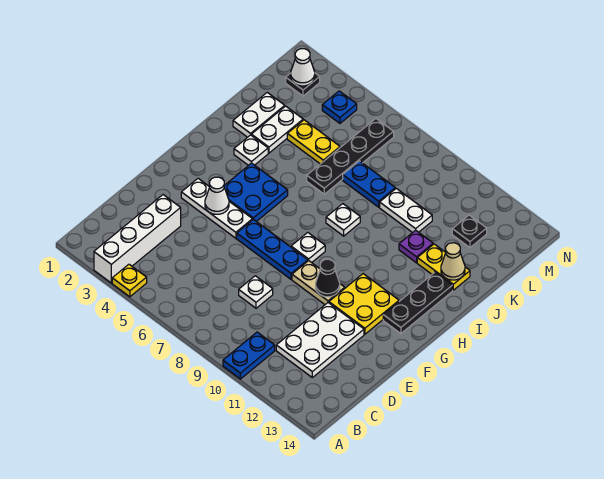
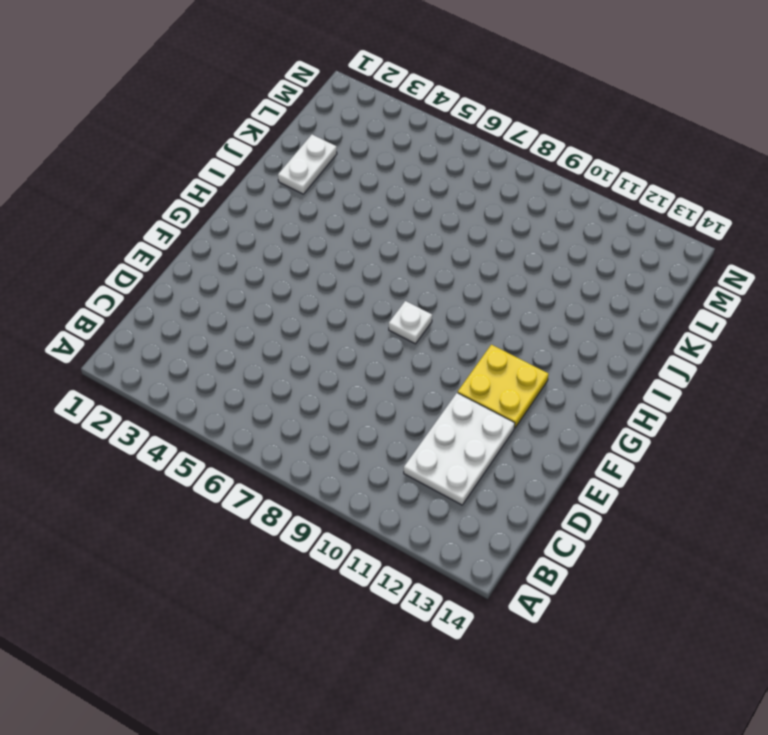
none -> white 1x4 brick [94,195,181,283]
none -> yellow 1x1 plate [112,264,147,297]
none -> blue 1x2 plate [223,332,275,379]

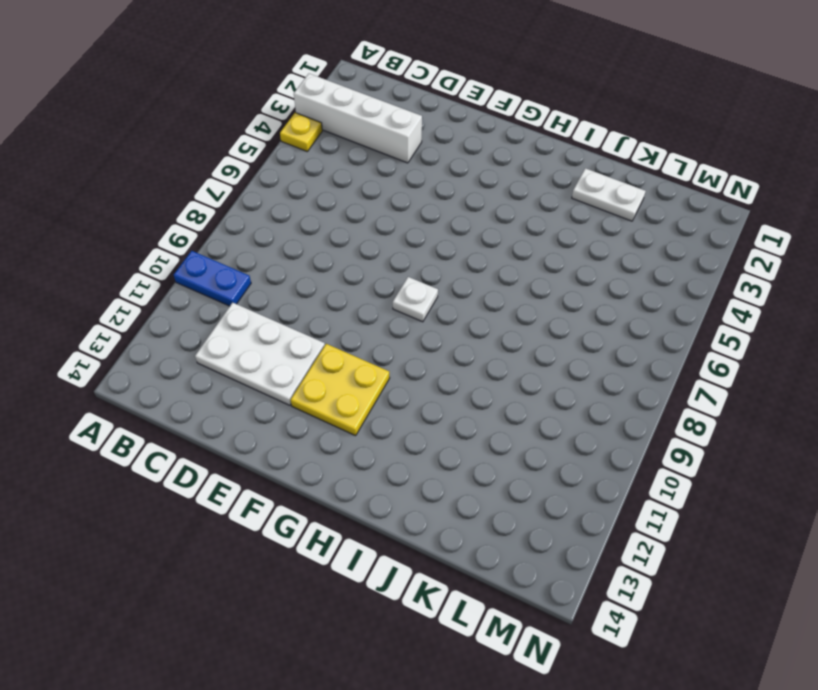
none -> white 1x1 plate [239,276,273,308]
none -> white 1x3 plate [181,178,253,238]
none -> blue 1x3 plate [237,219,308,279]

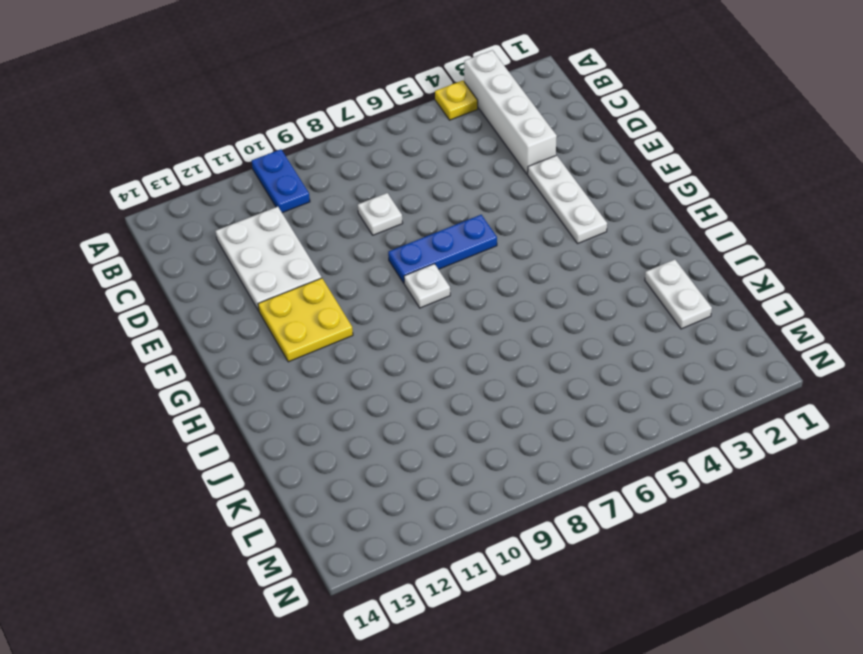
white 1x3 plate [528,155,607,244] -> white 1x3 plate turned to [181,178,253,238]
none -> tan 1x2 plate [292,261,345,304]
none -> blue 2x2 plate [224,163,288,222]
none -> black 1x3 plate [383,272,453,334]

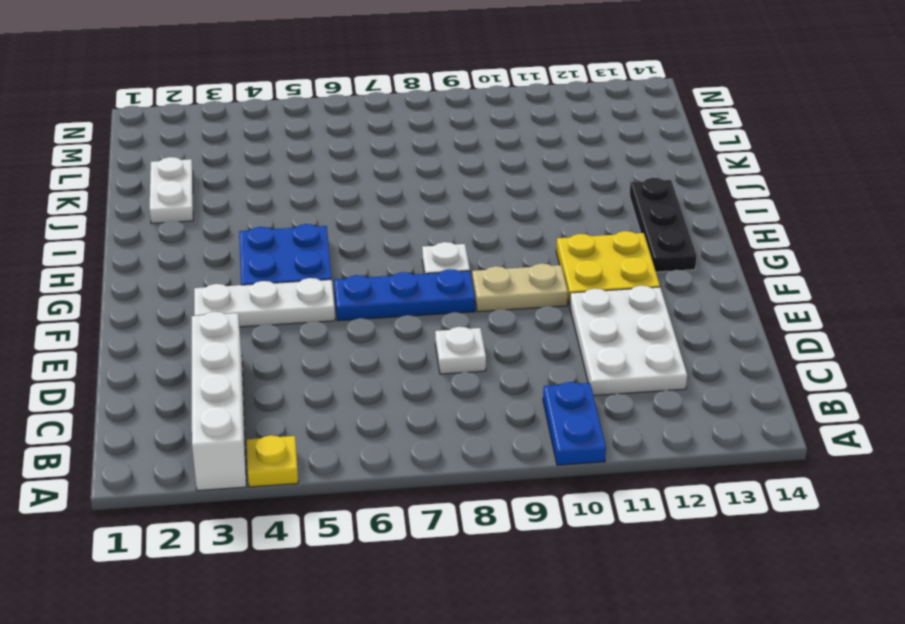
none -> white 1x1 plate [234,135,268,166]
none -> white 1x1 plate [326,204,360,236]
none -> white 1x2 plate [251,106,303,153]

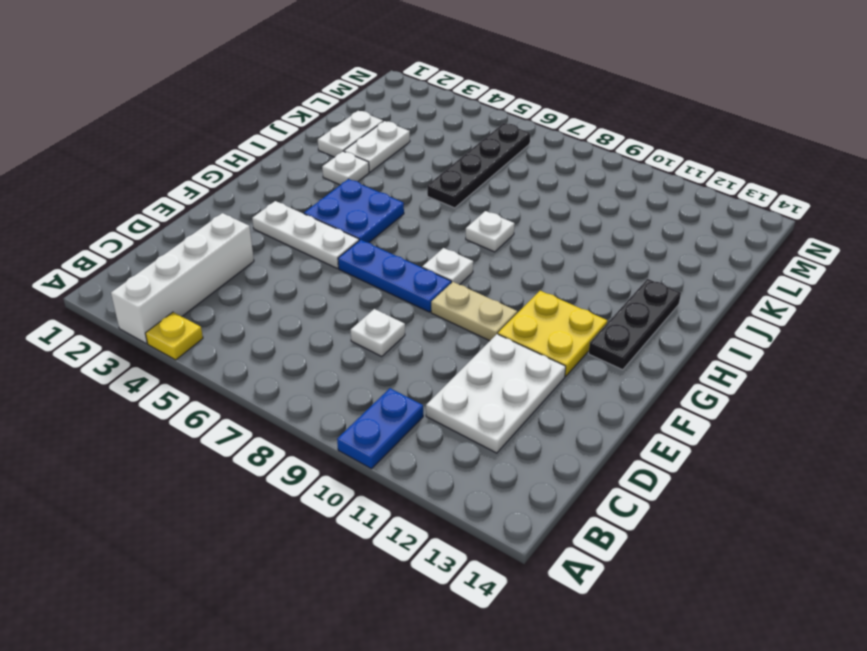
none -> purple 1x1 plate [399,230,433,263]
none -> yellow 1x2 plate [417,244,470,290]
none -> yellow 1x2 plate [287,120,340,164]

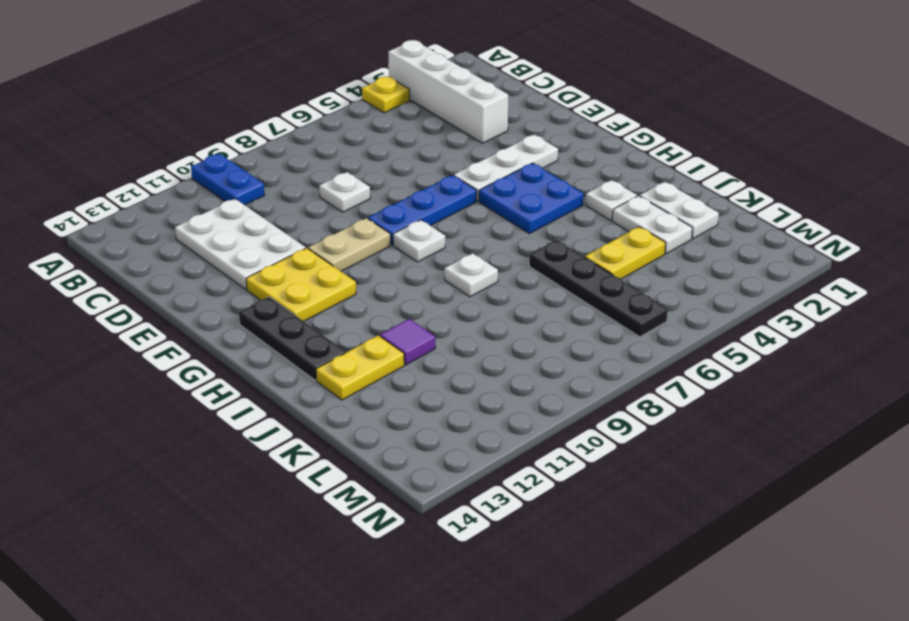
purple 1x1 tile [380,319,435,365] -> purple 1x1 plate [399,230,433,263]
none -> blue 1x2 plate [343,161,395,207]
none -> white 1x2 plate [380,188,432,233]
none -> black 1x1 plate [452,215,487,248]

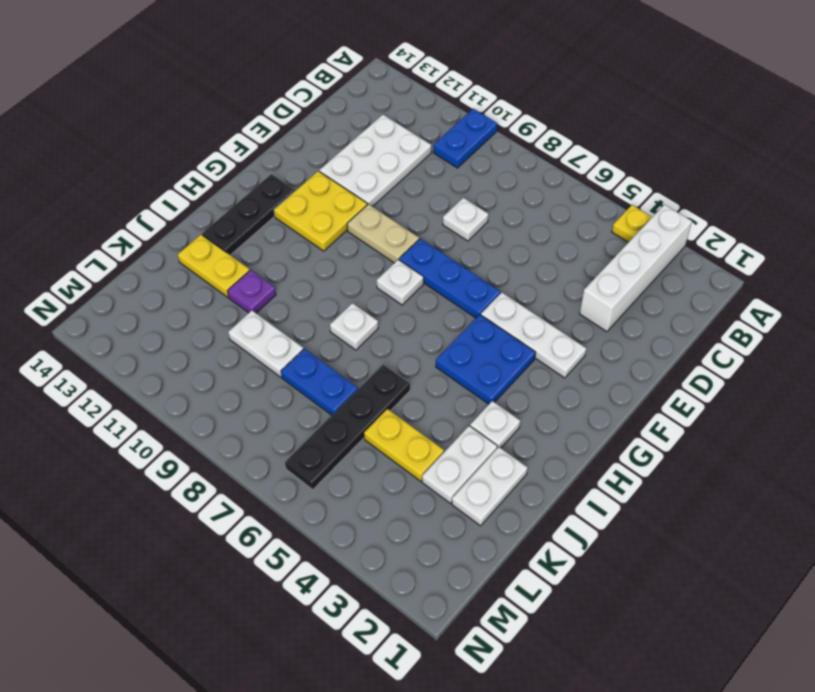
none -> black 1x1 plate [452,215,487,248]
none -> black 1x1 plate [286,73,320,96]
none -> blue 1x1 plate [322,91,357,123]

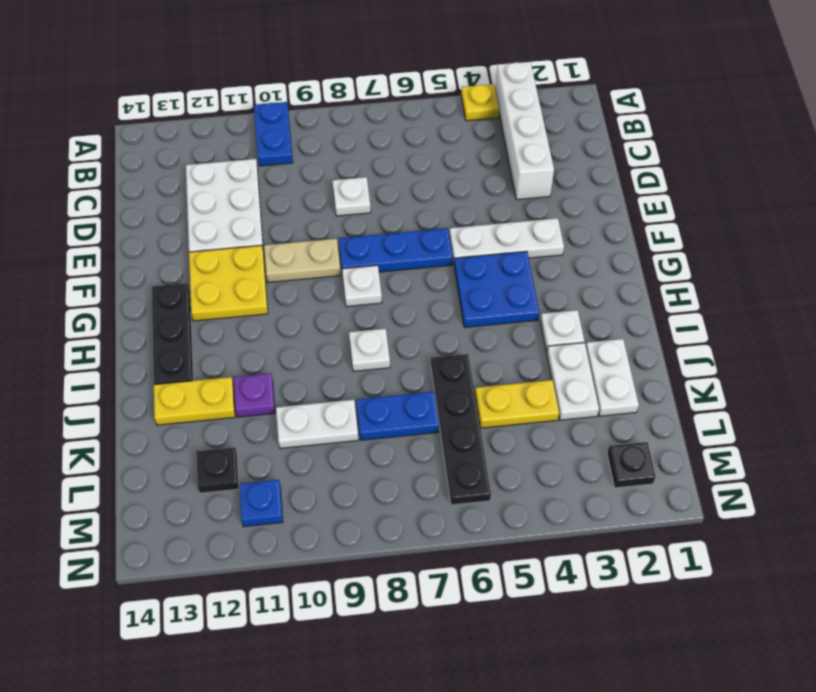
blue 1x1 plate [240,480,283,527] -> blue 1x1 plate moved to [322,91,357,123]
none -> white 1x1 cone [205,177,229,214]
none -> black 1x1 cone [316,259,340,297]
none -> tan 1x1 cone [441,243,465,280]

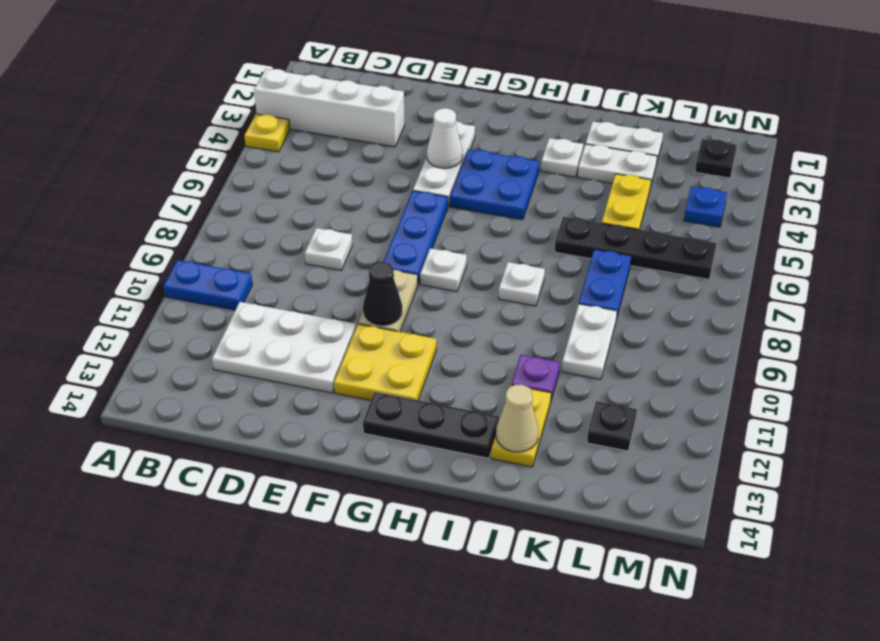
none -> white 1x1 cone [291,49,315,86]

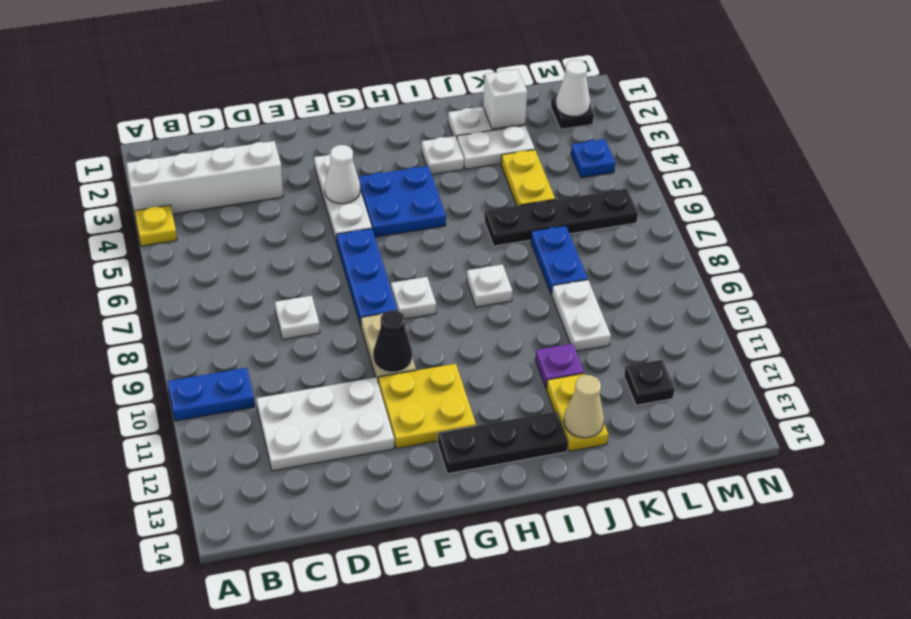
white 1x1 brick [483,69,527,129] -> none

